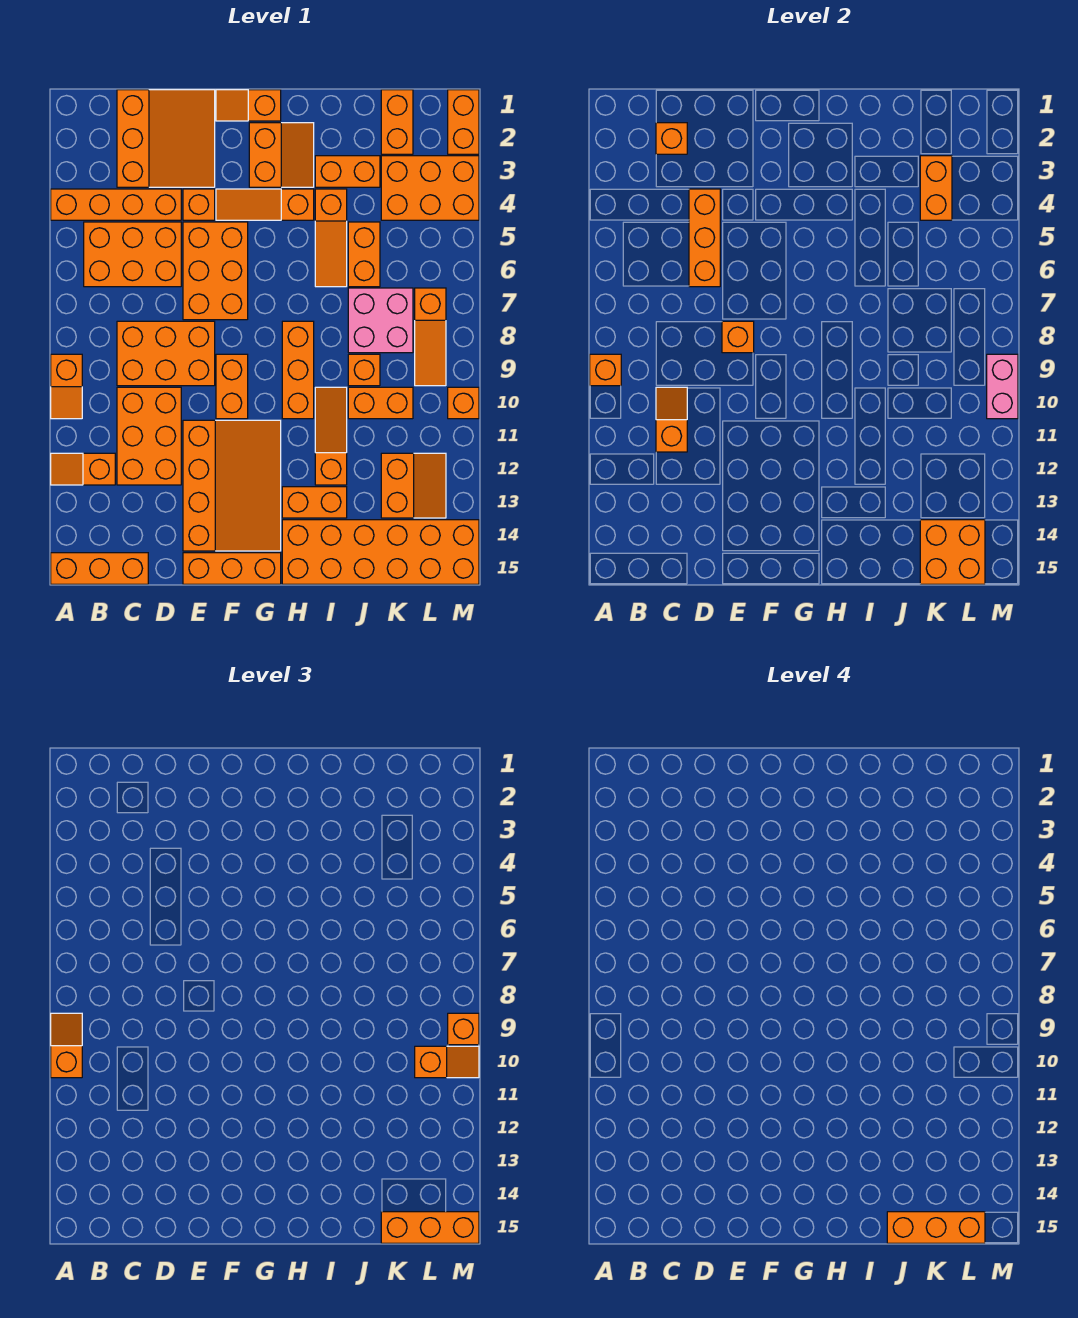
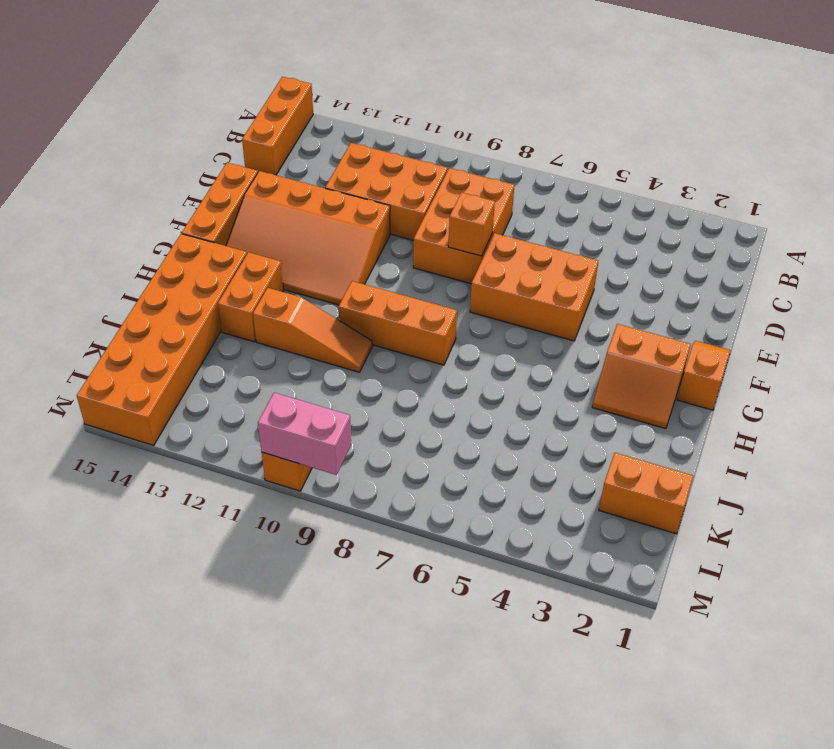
none -> orange 1x4 brick [51,189,181,220]
none -> orange 1x2 slope [51,354,82,419]
none -> orange 1x2 slope [51,453,115,485]
none -> orange 2x3 brick [84,222,181,287]

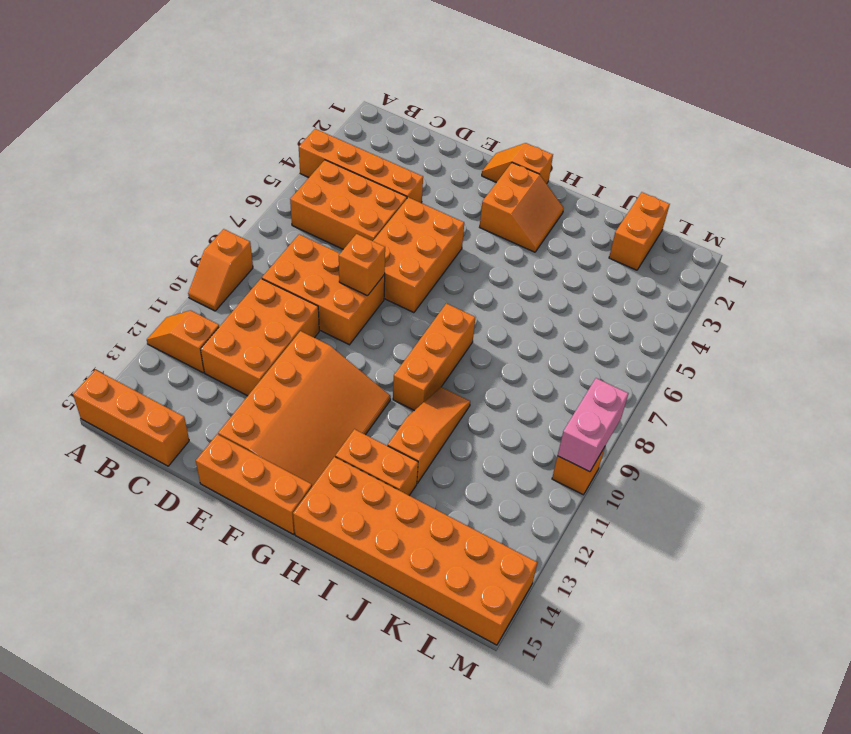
none -> orange 3x3 slope [117,90,215,187]
none -> orange 1x1 brick [183,189,215,220]
none -> orange 1x3 slope [216,189,314,220]
none -> orange 1x2 brick [216,354,248,419]

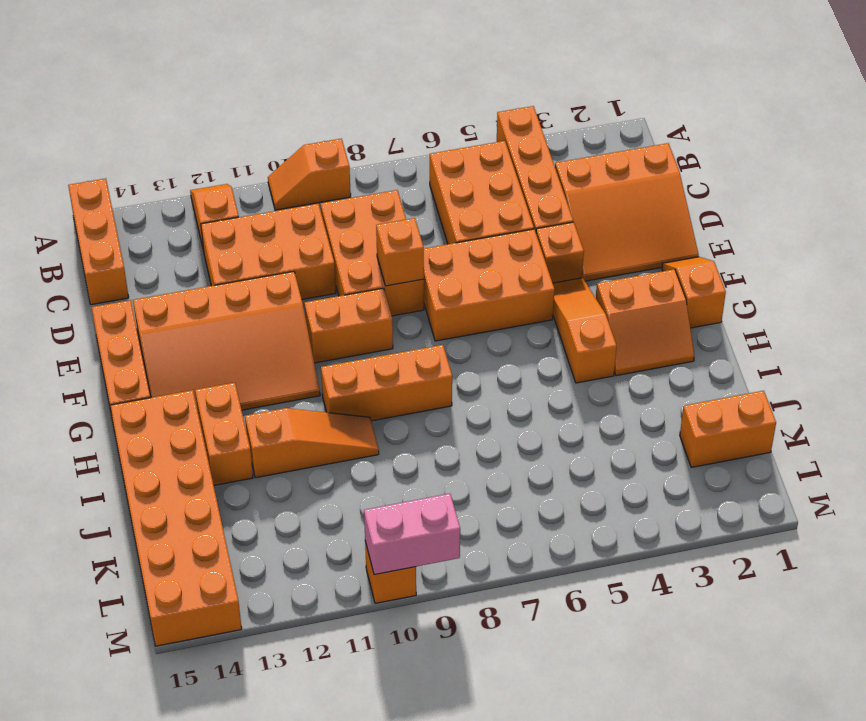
none -> orange 1x2 brick [315,156,380,187]
none -> orange 1x3 slope [315,189,347,287]
none -> orange 1x2 brick [348,222,380,287]
none -> pink 2x2 brick [348,288,413,353]

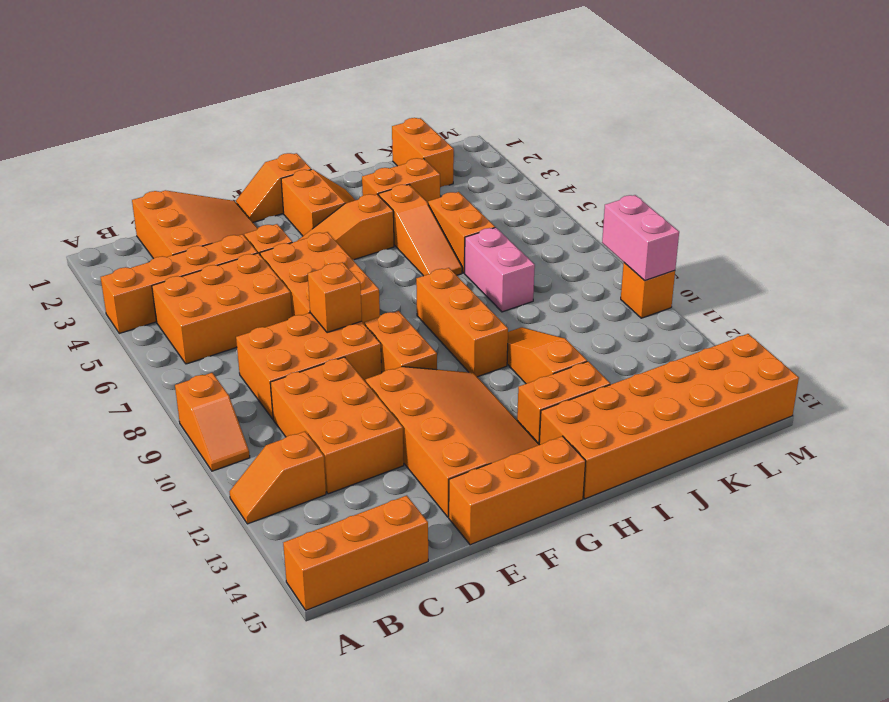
pink 1x2 brick [465,228,535,312] -> pink 2x2 brick [348,288,413,353]
none -> orange 1x1 brick [348,354,380,386]
none -> orange 1x2 brick [348,387,413,419]
none -> orange 2x3 brick [381,156,479,220]
none -> orange 2x2 slope [381,453,446,518]

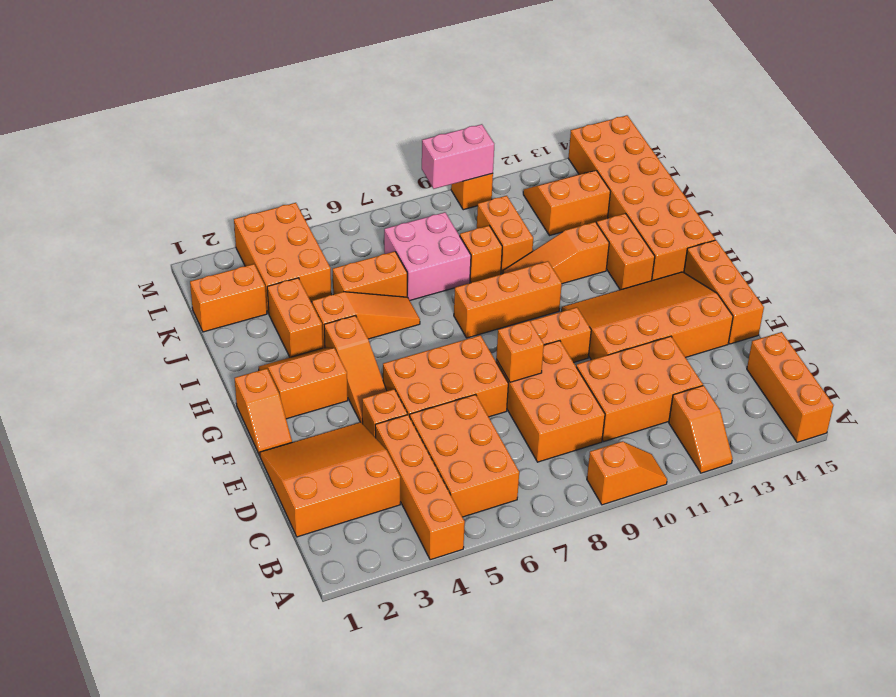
none -> orange 1x3 slope [415,288,446,386]
none -> orange 1x2 brick [448,90,479,154]
none -> orange 1x1 brick [590,354,621,386]
none -> orange 1x1 brick [656,123,687,154]

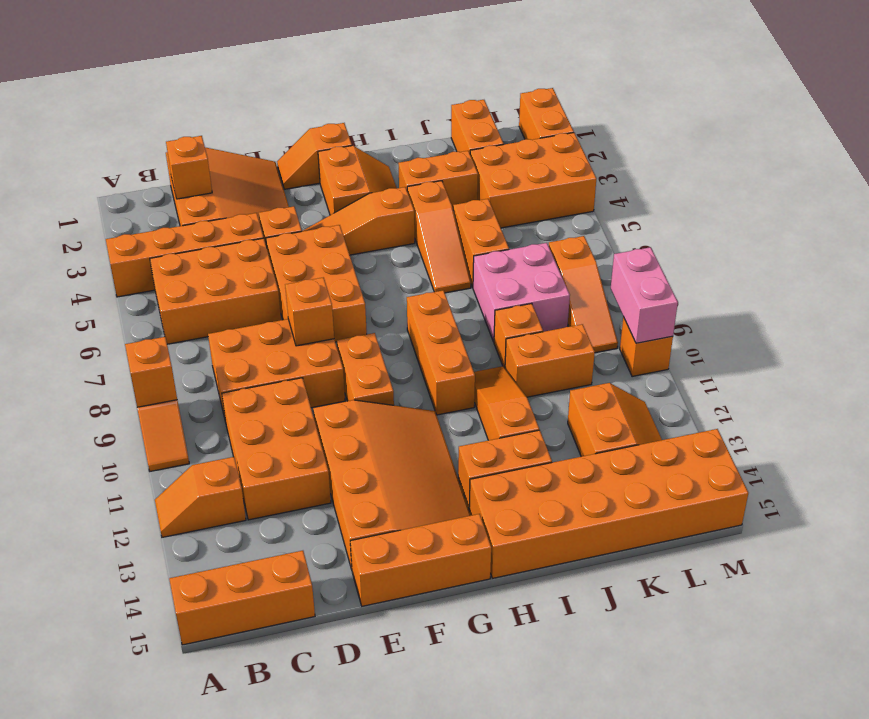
none -> orange 1x2 slope [656,387,687,452]
none -> orange 1x3 brick [689,189,720,287]
none -> orange 1x2 brick [920,156,952,220]
none -> orange 2x2 brick [920,520,985,584]

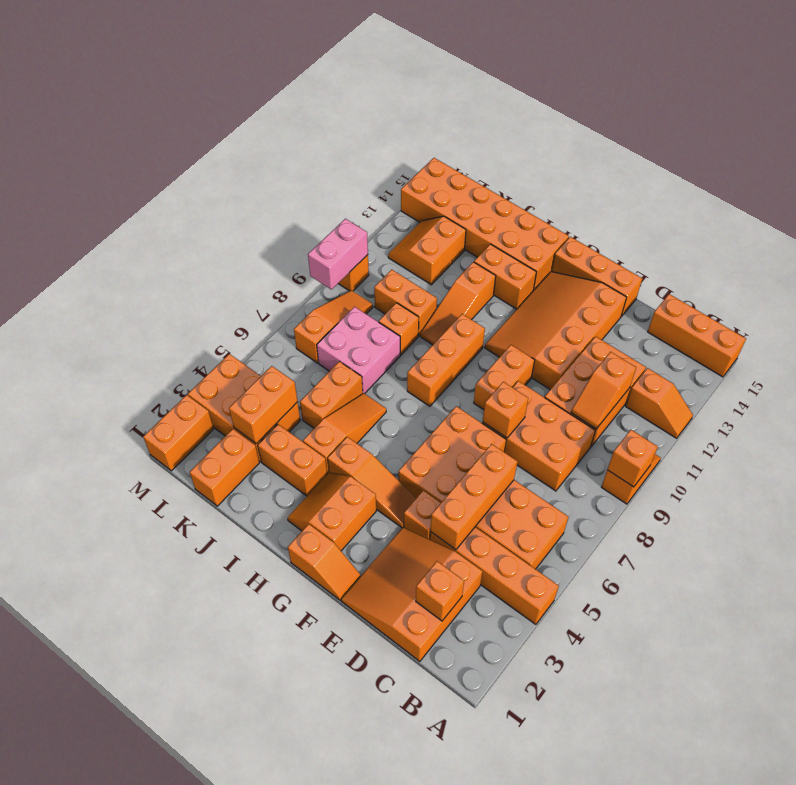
none -> orange 2x2 brick [920,520,985,584]
none -> orange 1x2 slope [51,1013,82,1078]
none -> orange 1x3 brick [381,1212,479,1243]
none -> orange 1x2 slope [415,1046,479,1078]

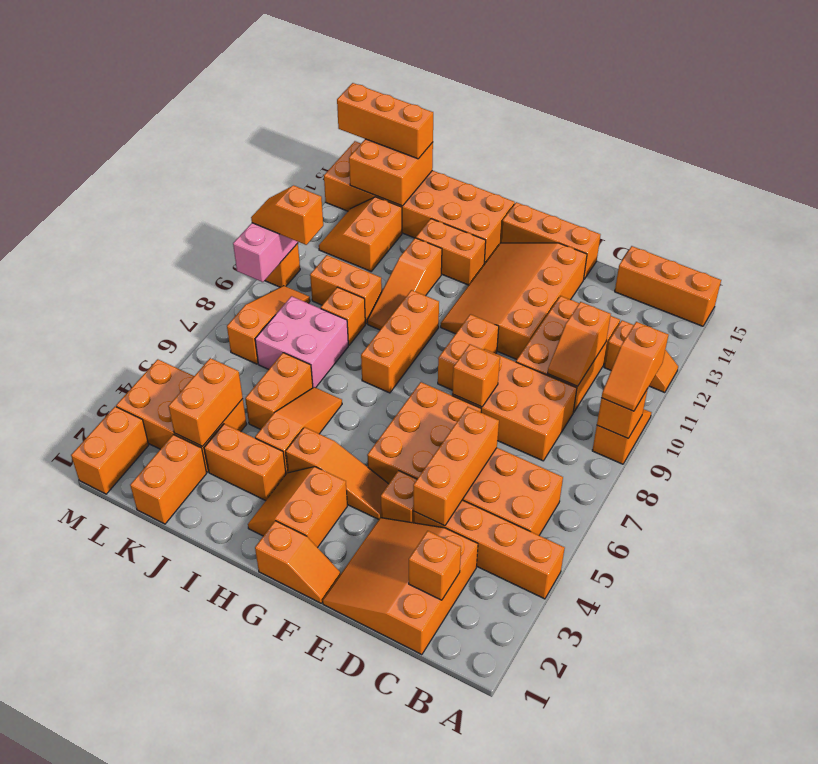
none -> orange 1x1 brick [448,1013,479,1045]
none -> orange 1x3 brick [887,1212,985,1243]

